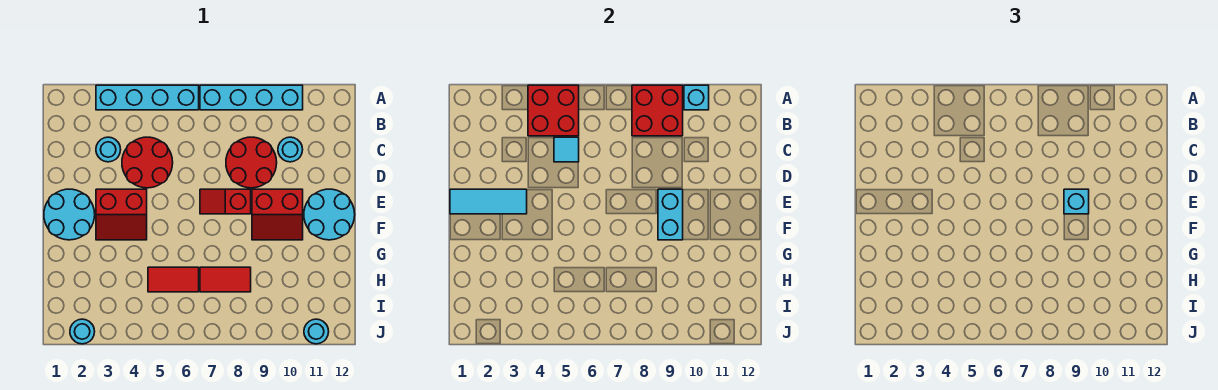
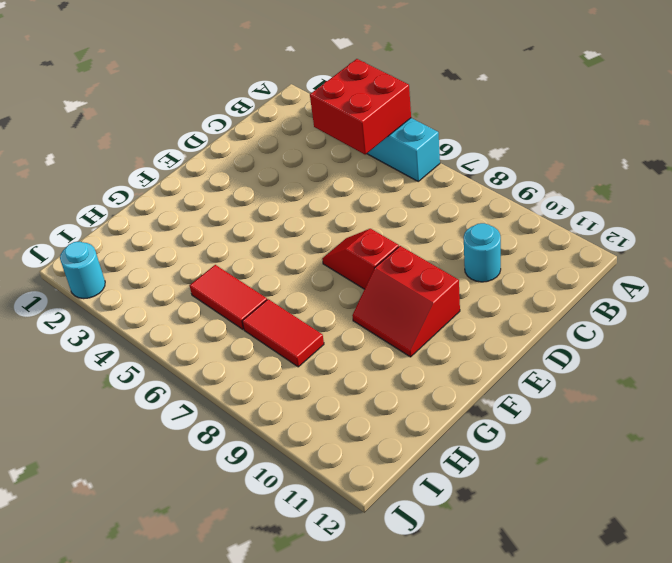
none -> cyan 1x4 brick [200,85,303,110]
none -> cyan 1x1 round brick [96,137,121,162]
none -> red 2x2 round brick [122,137,173,188]

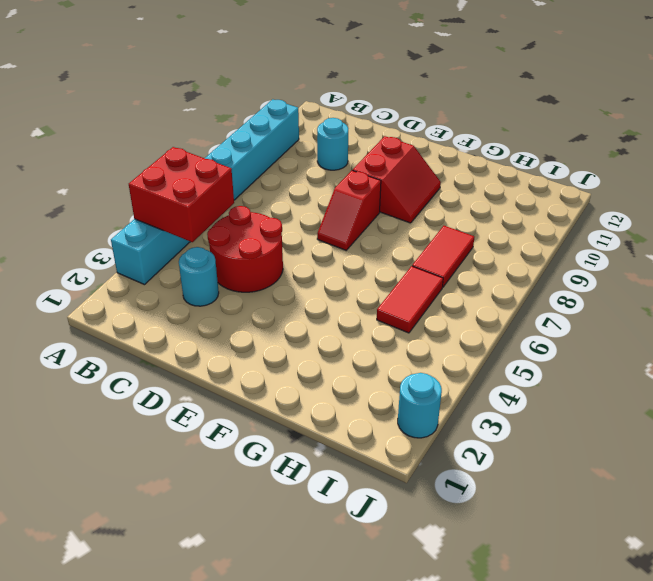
none -> red 2x2 round brick [226,137,277,188]
none -> cyan 2x2 round brick [44,189,95,240]
none -> red 2x2 slope [96,189,147,240]

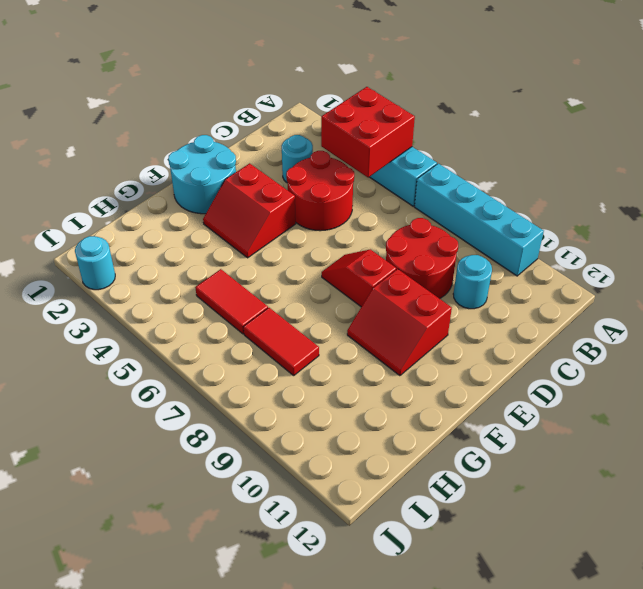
none -> cyan 2x2 round brick [304,189,355,240]
none -> cyan 1x1 round brick [304,319,329,344]
none -> red 2x2 brick [632,85,683,136]

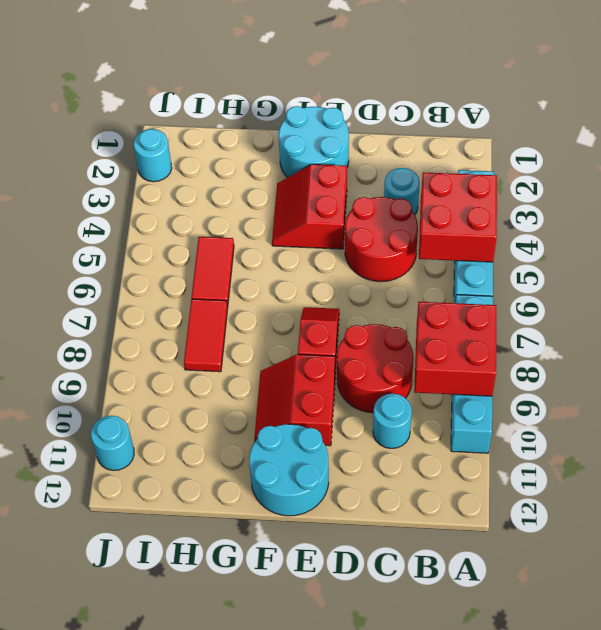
none -> cyan 1x1 brick [684,85,709,110]
none -> cyan 1x1 tile [554,137,579,162]
none -> cyan 1x3 tile [450,189,527,214]

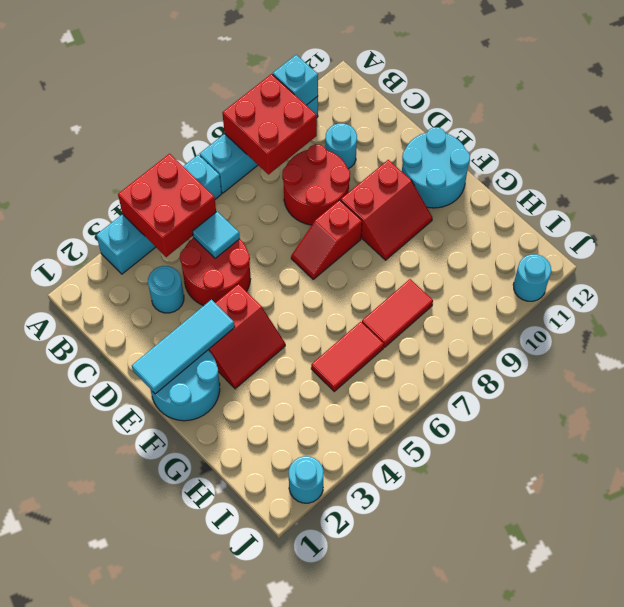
none -> cyan 1x2 brick [658,189,683,240]
none -> cyan 1x1 brick [1064,189,1089,214]

